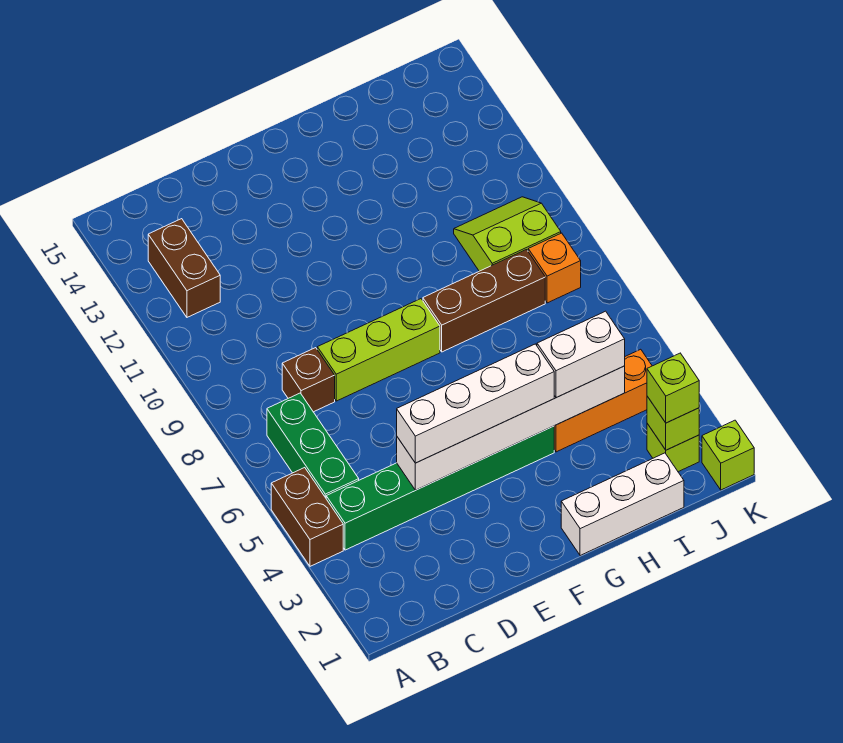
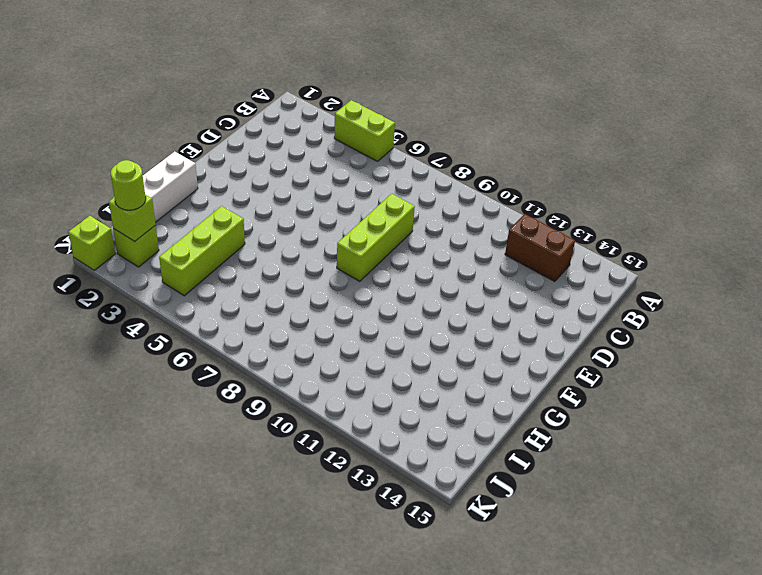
lime 1x2 brick [334,100,395,161] -> brown 1x2 brick [271,468,343,566]
lime 1x3 brick [159,206,245,296] -> orange 1x3 brick [554,349,652,452]
lime 1x1 round brick [111,160,146,210] -> lime 1x1 brick [647,353,699,423]
none -> green 1x6 brick [326,426,554,550]
none -> green 1x3 brick [267,393,359,498]
none -> brown 1x1 brick [282,348,335,412]

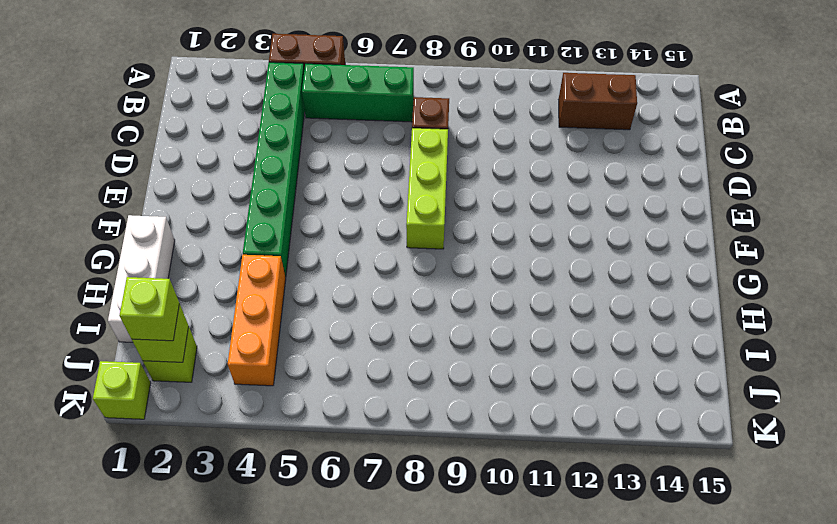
none -> brown 1x3 brick [423,250,545,352]
none -> lime 2x2 slope [454,197,561,271]
none -> orange 1x1 brick [528,233,581,303]

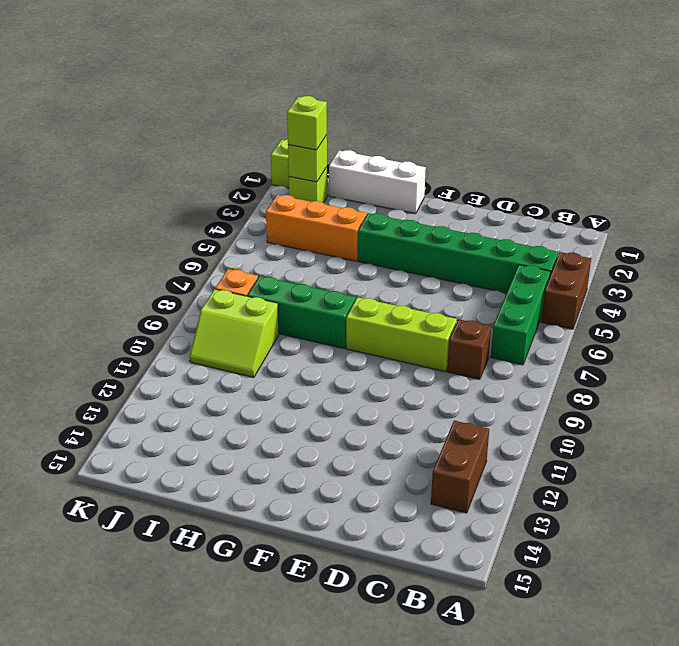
green 1x3 brick [247,276,356,349] -> brown 1x3 brick [423,250,545,352]
none -> white 1x6 brick [397,366,625,490]
none -> white 1x4 brick [397,344,554,463]
none -> white 1x2 brick [537,311,625,398]

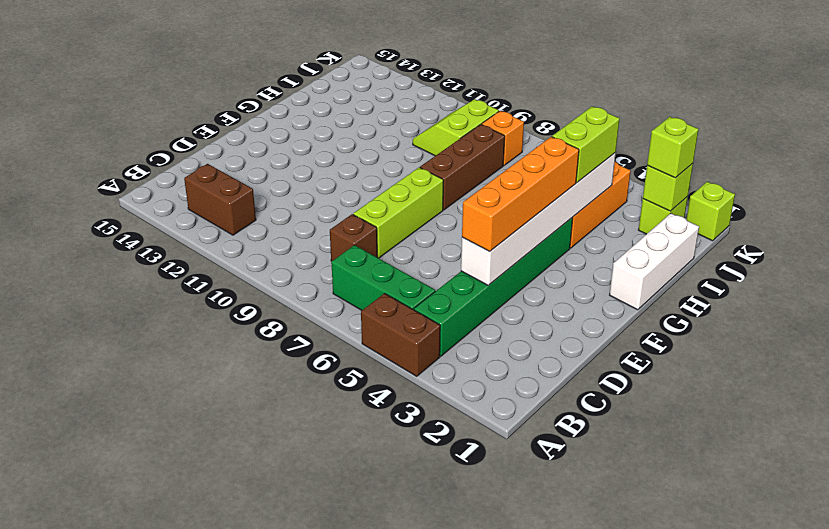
orange 1x4 brick [462,137,579,251] -> white 1x4 brick [397,344,554,463]
lime 1x2 brick [552,106,620,183] -> white 1x2 brick [537,311,625,398]

